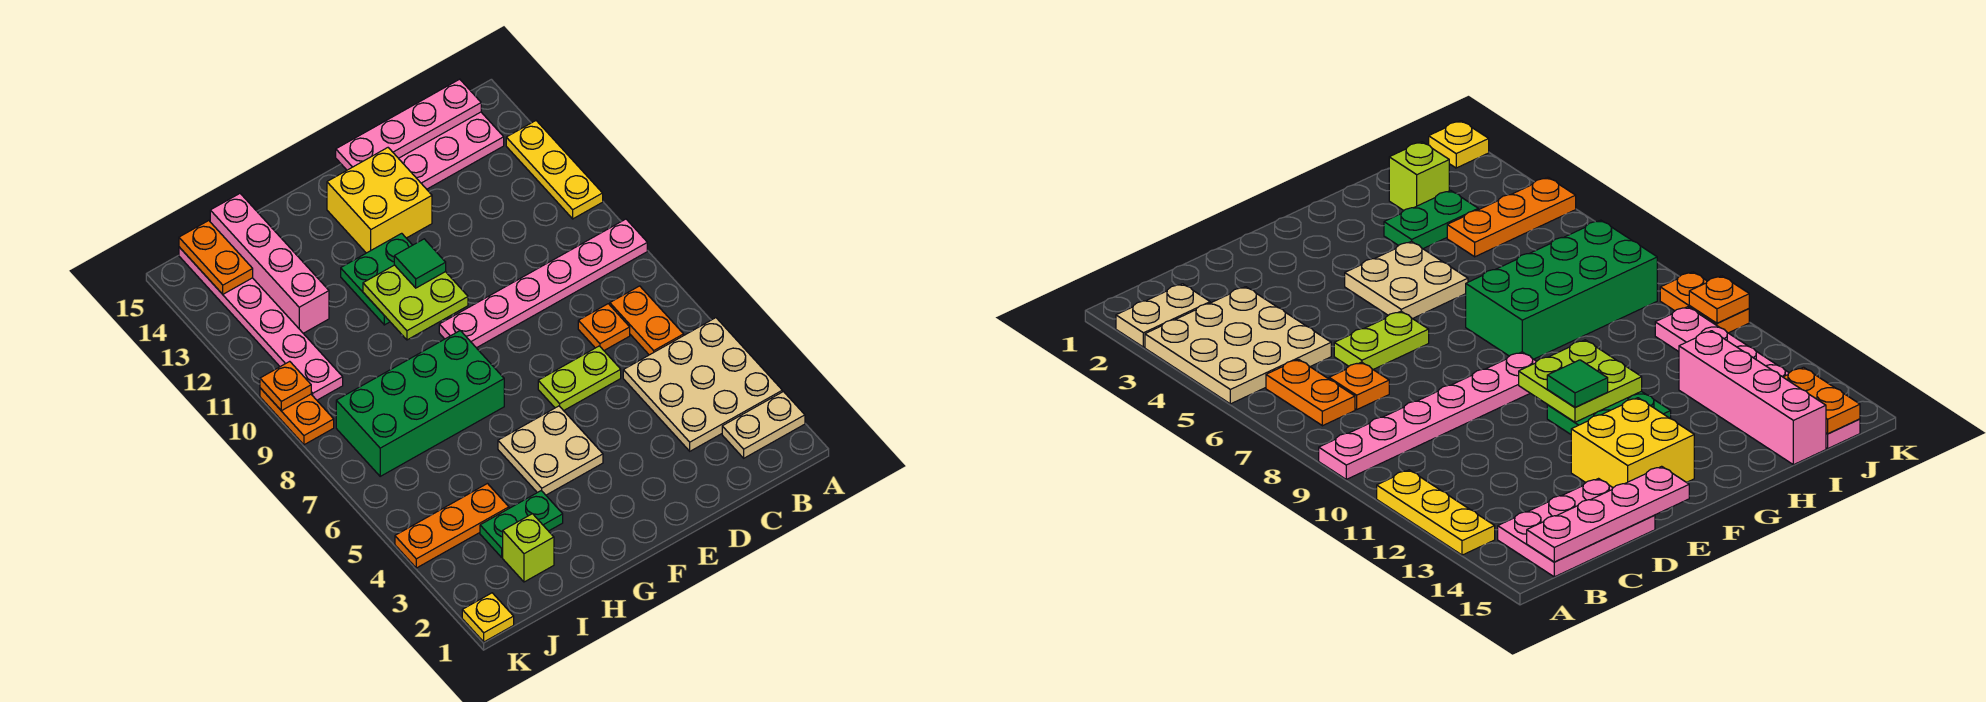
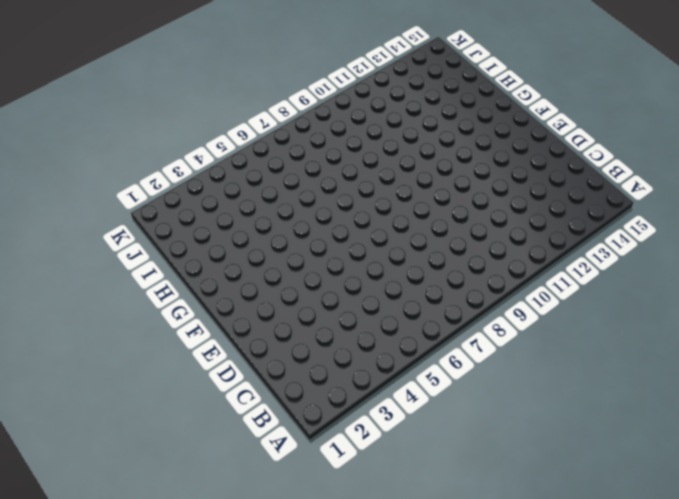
none -> tan 1x2 plate [722,392,805,458]
none -> tan 3x3 plate [623,318,782,451]
none -> pink 1x6 plate [439,219,647,348]

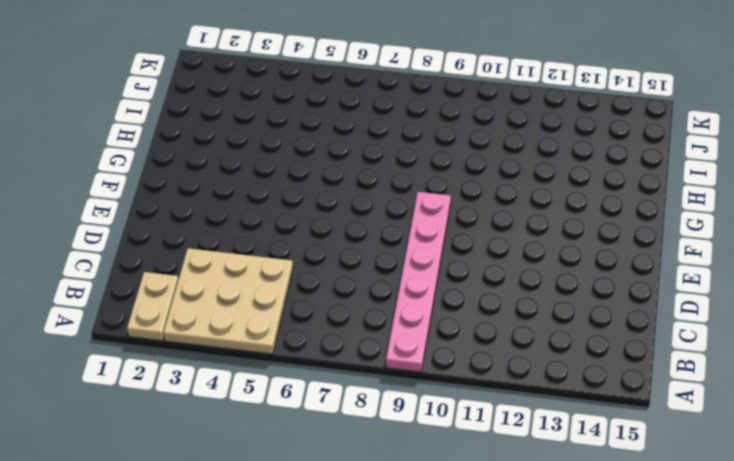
none -> yellow 1x3 plate [506,121,603,219]
none -> orange 1x2 plate [610,286,684,355]
none -> pink 2x3 plate [399,112,504,189]

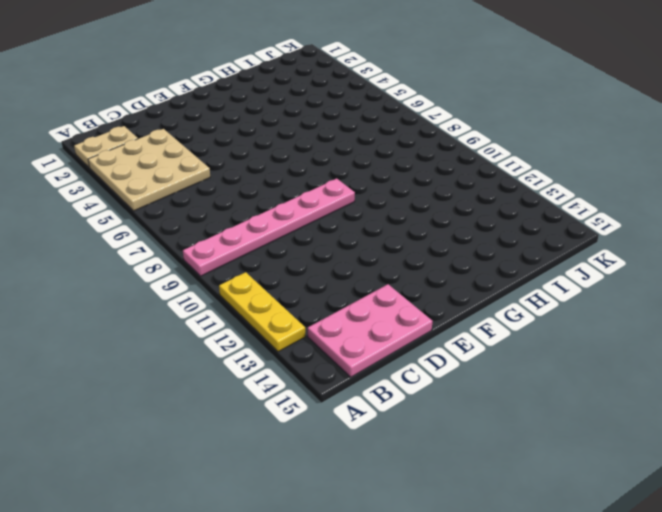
none -> orange 1x2 plate [610,286,684,355]
none -> orange 1x1 plate [578,304,630,350]
none -> lime 1x2 plate [538,346,621,411]

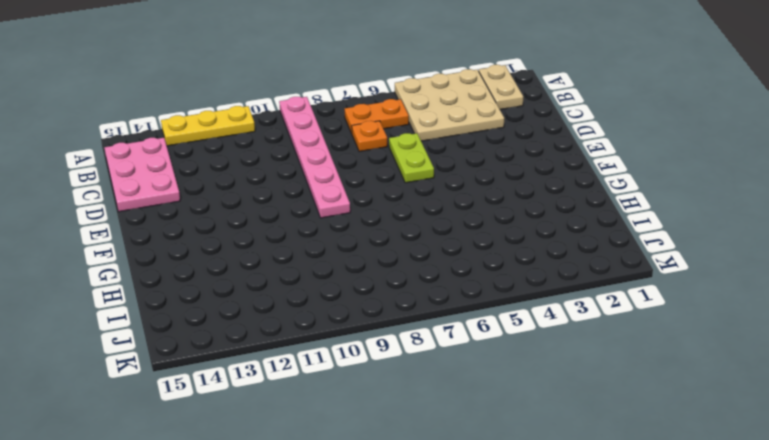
none -> yellow 2x2 brick [327,148,432,253]
none -> tan 2x2 plate [498,406,603,495]
none -> green 2x2 plate [341,233,412,325]

